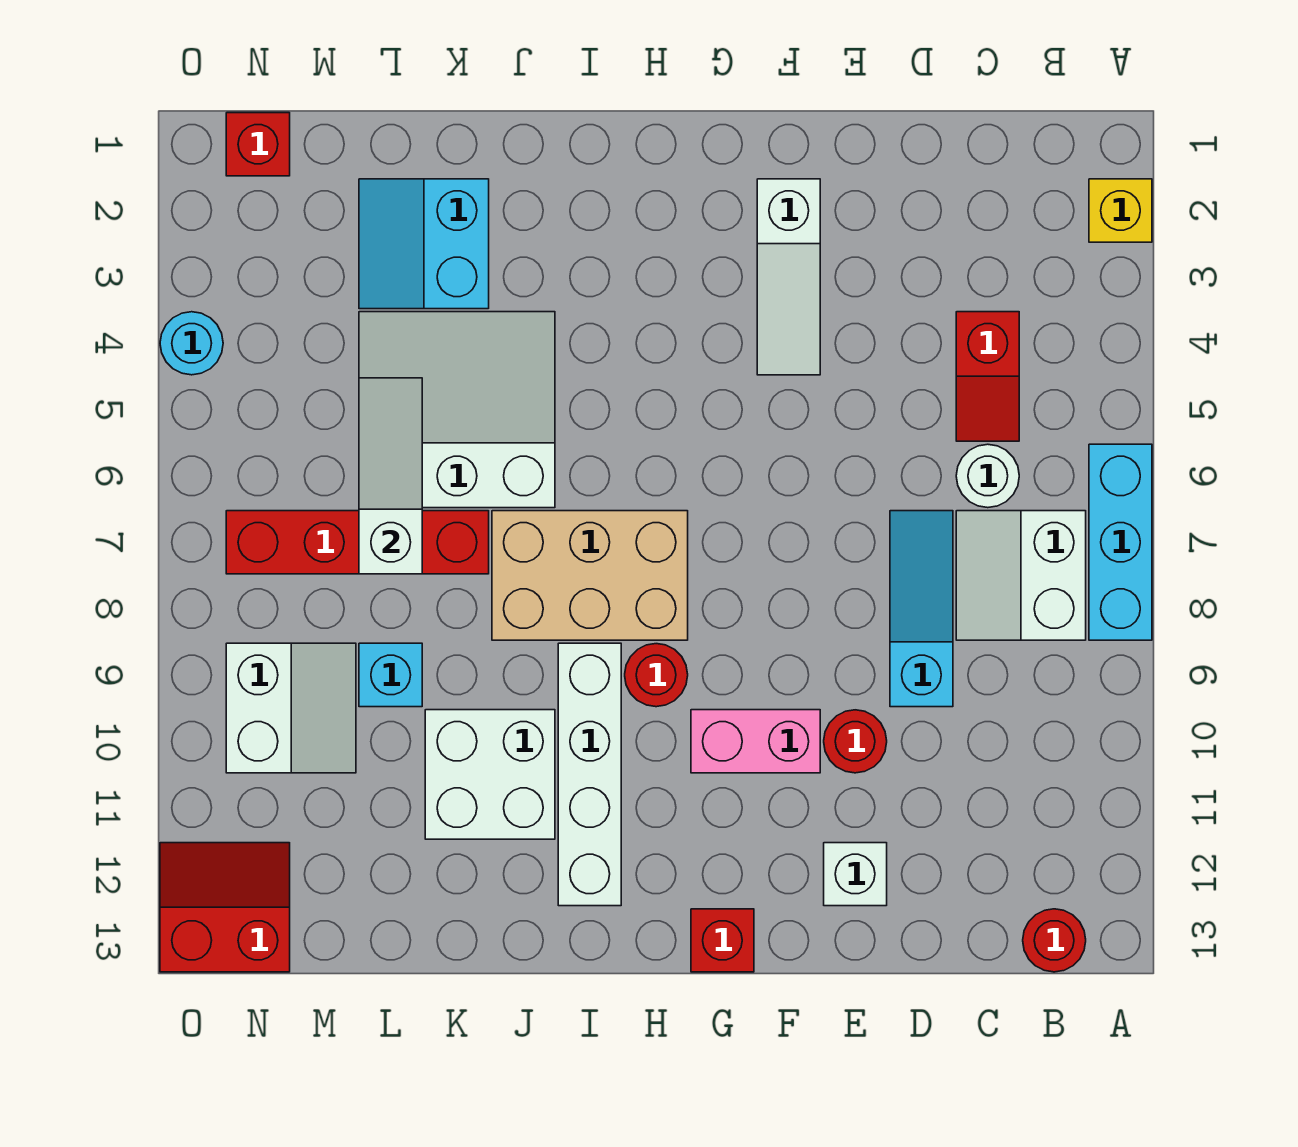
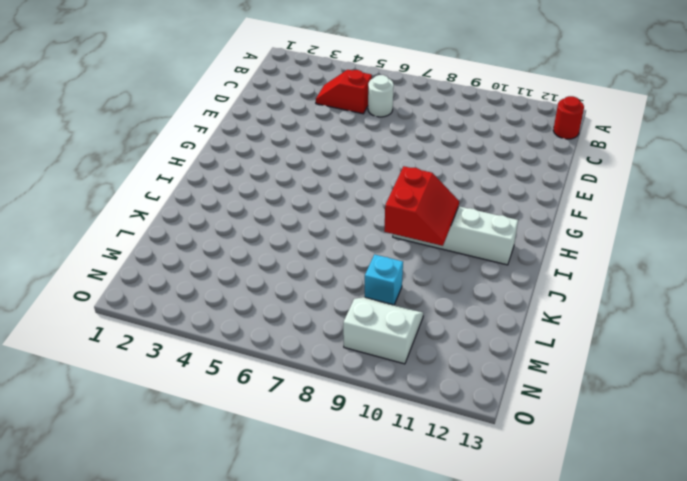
red 1x2 slope [316,70,372,114] -> red 1x2 slope turned to [956,312,1019,441]
red 2x2 slope [384,166,459,246] -> red 2x2 slope turned to [160,843,290,972]
none -> yellow 1x1 brick [1089,179,1152,242]
none -> cyan 1x3 brick [1089,444,1152,640]
none -> white 2x2 slope [956,511,1086,640]

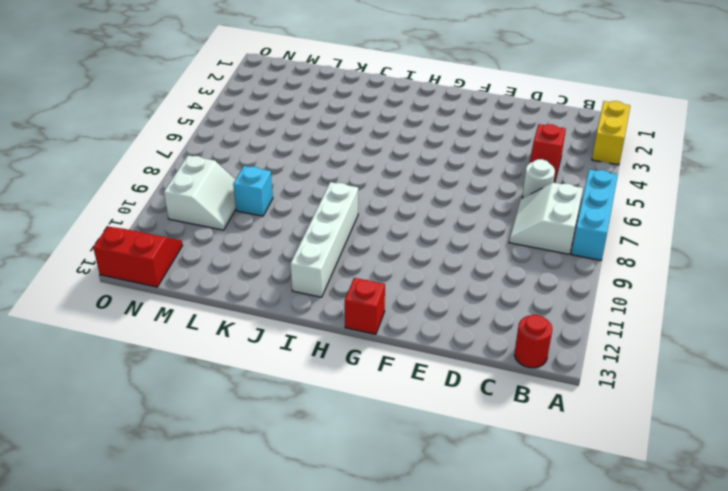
yellow 1x2 brick [592,101,630,165] -> yellow 1x1 brick [1089,179,1152,242]
none -> cyan 1x3 slope [890,511,953,707]
none -> red 1x1 round brick [824,710,887,773]
none -> white 1x1 brick [824,843,887,906]

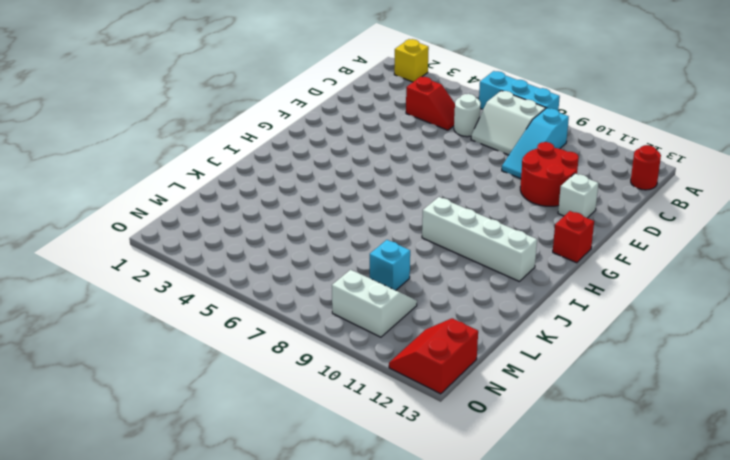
cyan 1x3 slope [502,108,569,179] -> cyan 1x3 slope turned to [890,511,953,707]
red 2x2 round brick [520,142,579,206] -> red 1x1 round brick [824,710,887,773]
none -> white 1x3 slope [757,179,820,375]
none -> pink 1x2 brick [691,710,820,773]
none -> tan 2x3 brick [492,511,688,640]

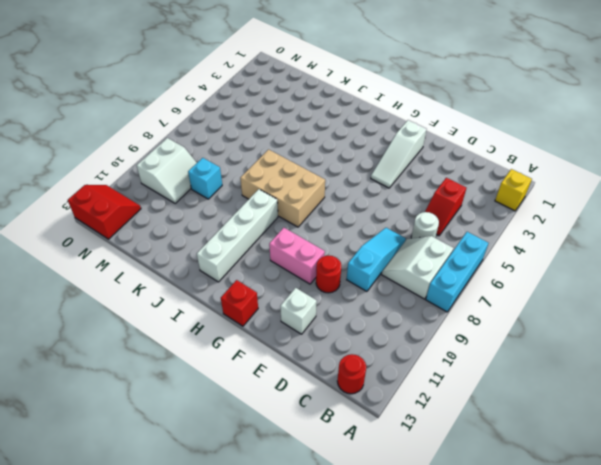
none -> red 1x1 round brick [625,644,688,707]
none -> white 3x3 slope [359,312,555,508]
none -> white 2x2 brick [425,710,555,839]

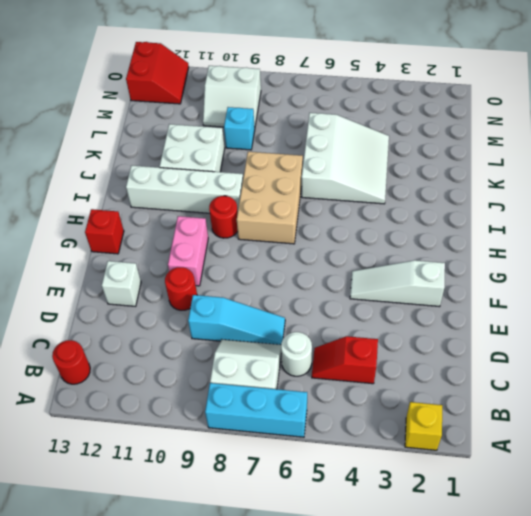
none -> cyan 2x2 slope [359,179,489,309]
none -> red 1x4 brick [226,511,489,574]
none -> red 1x1 brick [226,113,290,176]

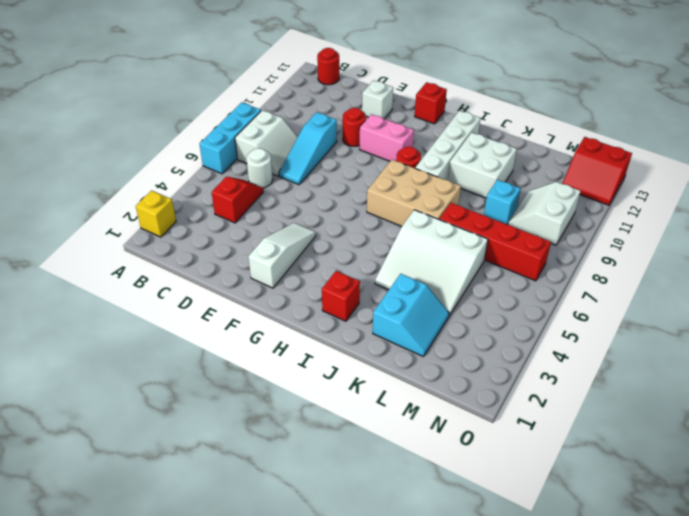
red 1x1 brick [322,271,360,321] -> red 1x1 brick moved to [226,113,290,176]
none -> cyan 1x1 round brick [160,312,223,375]
none -> white 1x3 slope [359,378,422,574]

